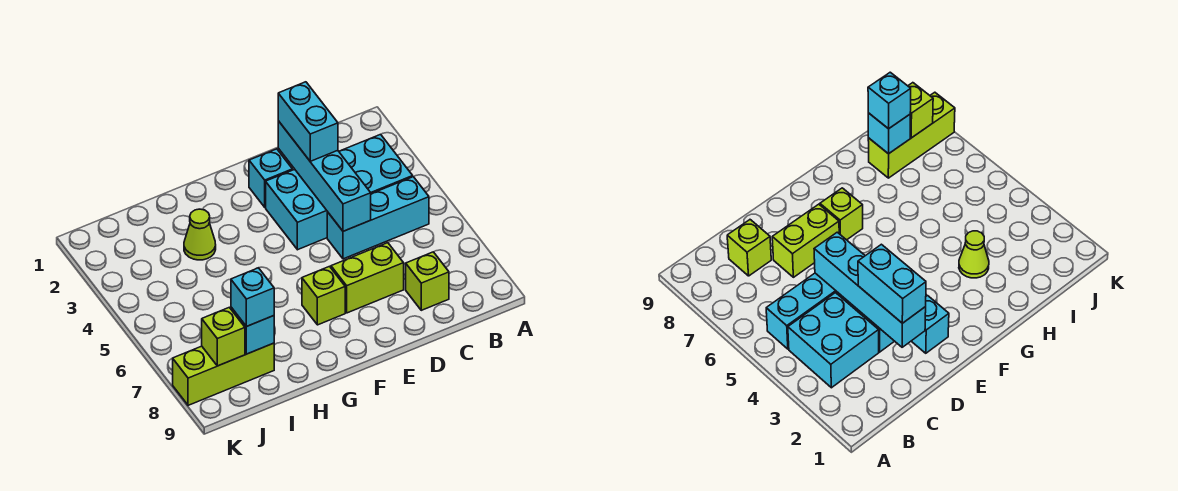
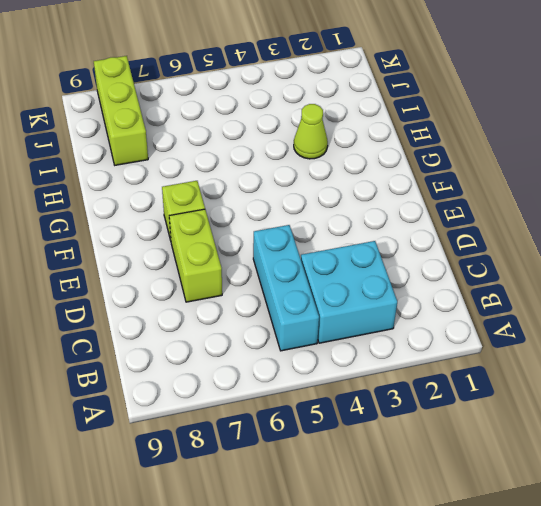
none -> lime 1x1 brick [406,252,449,310]
none -> cyan 2x2 brick [266,169,328,250]
none -> cyan 1x1 brick [249,149,292,207]

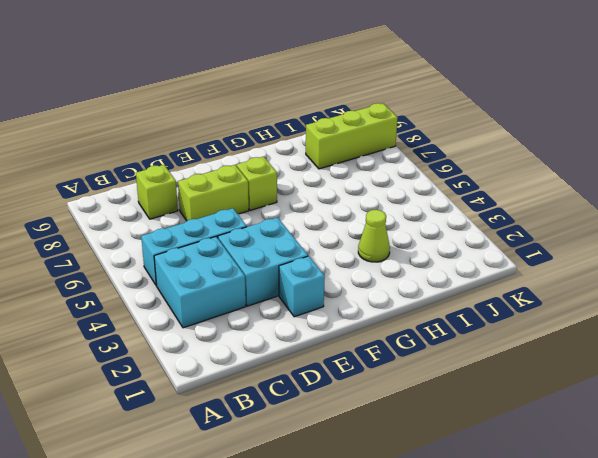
none -> cyan 1x4 brick [278,121,371,231]
none -> cyan 1x1 brick [231,307,274,354]
none -> lime 1x1 brick [202,307,245,366]

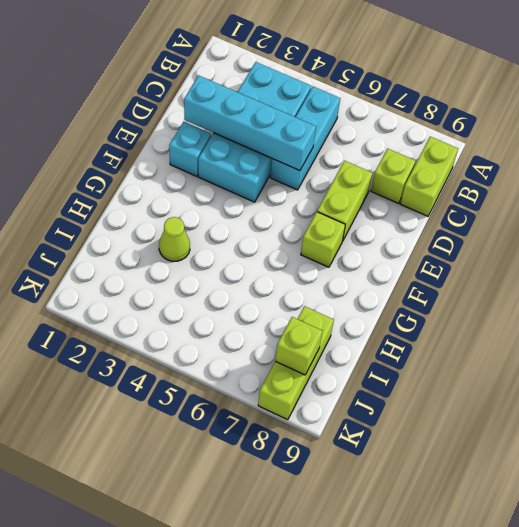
lime 1x2 brick [400,137,458,216] -> none
none -> cyan 1x1 brick [231,307,274,354]
none -> cyan 1x2 brick [278,82,338,161]
none -> cyan 1x1 brick [231,268,274,327]

